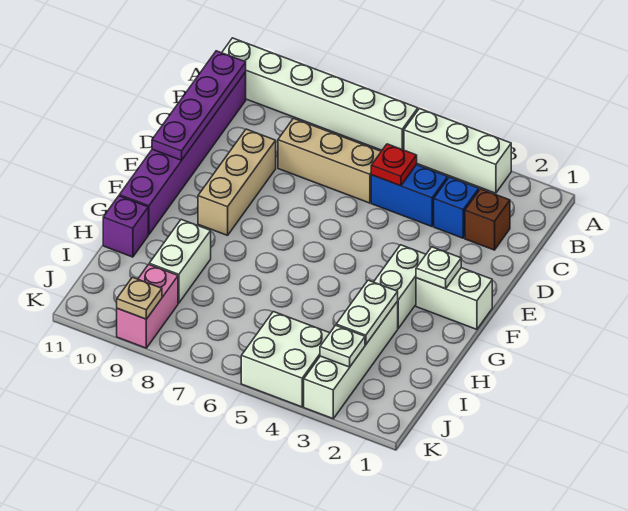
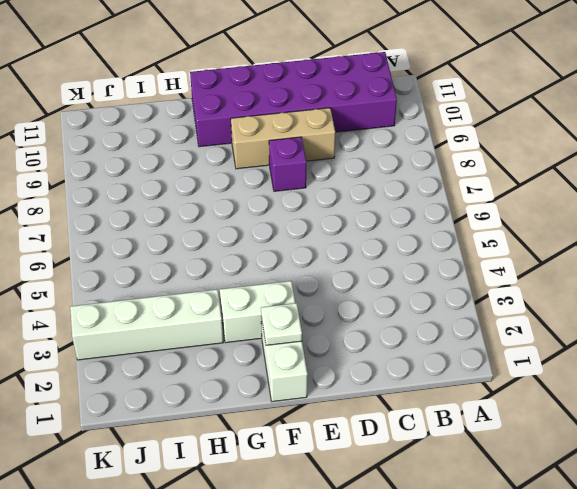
purple 2x6 brick [190,52,397,147] -> purple 1x6 brick [119,72,246,234]
purple 1x1 brick [269,137,306,191] -> purple 1x1 brick moved to [103,196,148,257]
none -> white 1x3 brick [404,109,511,193]
none -> white 1x6 brick [222,38,418,150]
none -> brown 1x1 brick [465,189,510,250]

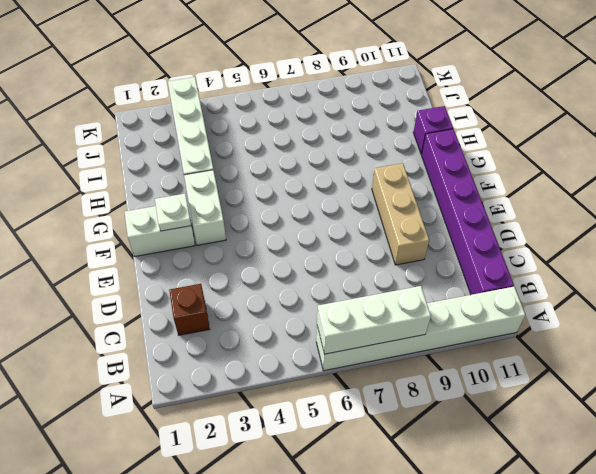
white 1x3 brick [317,286,431,354] -> white 1x3 brick moved to [404,109,511,193]
none -> blue 1x1 brick [434,177,479,238]
none -> blue 1x2 brick [371,165,448,226]
none -> tan 1x3 brick [278,118,381,203]

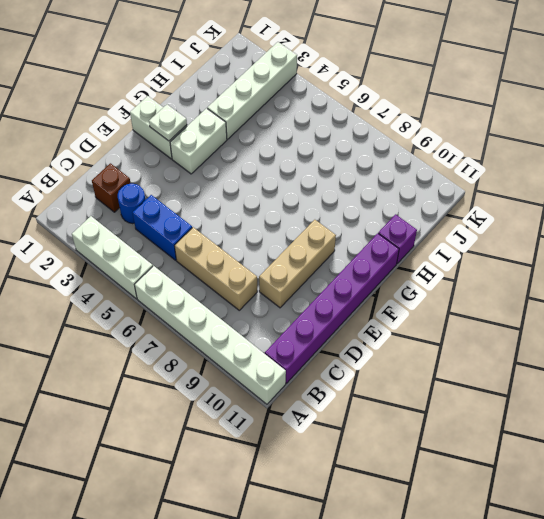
blue 1x1 round brick [118,184,146,224] -> blue 1x1 brick [434,177,479,238]
none -> white 1x2 brick [149,219,211,303]
none -> white 2x2 brick [241,312,330,407]
none -> pink 1x2 brick [117,265,178,348]

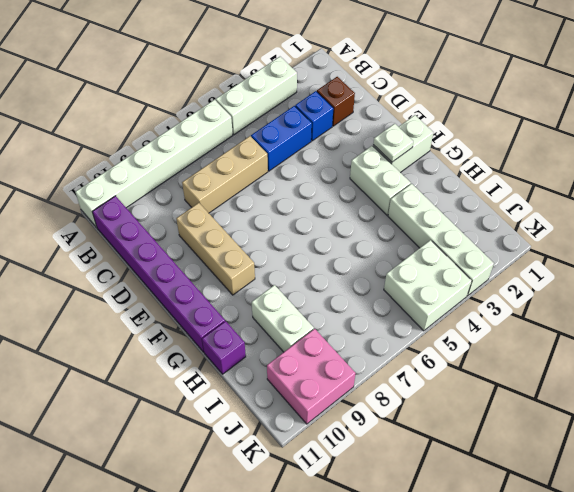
pink 2x2 brick [267,329,356,424] -> pink 1x2 brick [117,265,178,348]
none -> purple 1x4 plate [152,51,246,160]
none -> red 1x1 plate [371,144,417,186]
none -> white 1x2 plate [336,280,398,345]

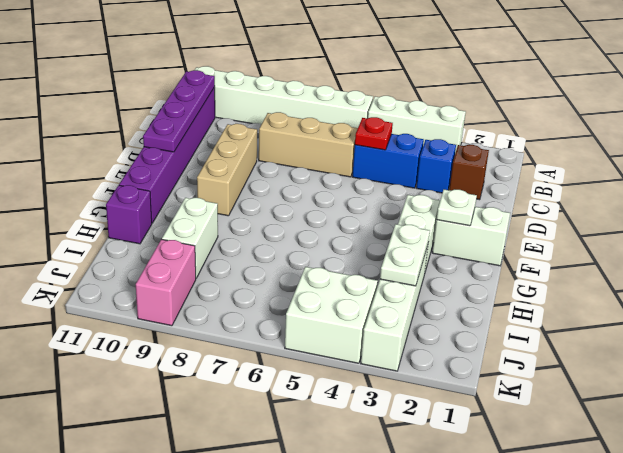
none -> white 1x1 plate [320,325,365,367]
none -> tan 1x1 plate [117,277,162,319]

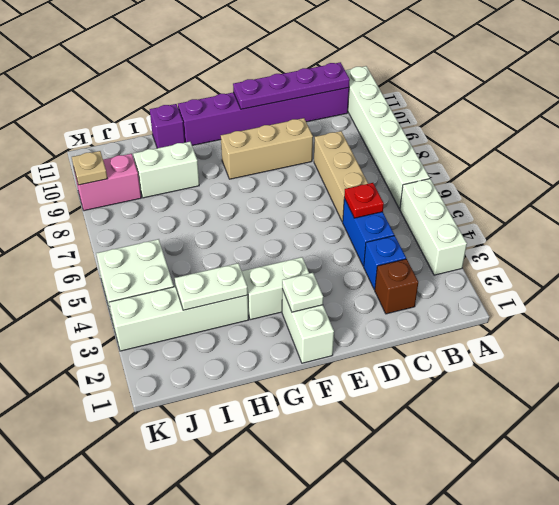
none -> white 1x1 plate [320,325,365,367]

